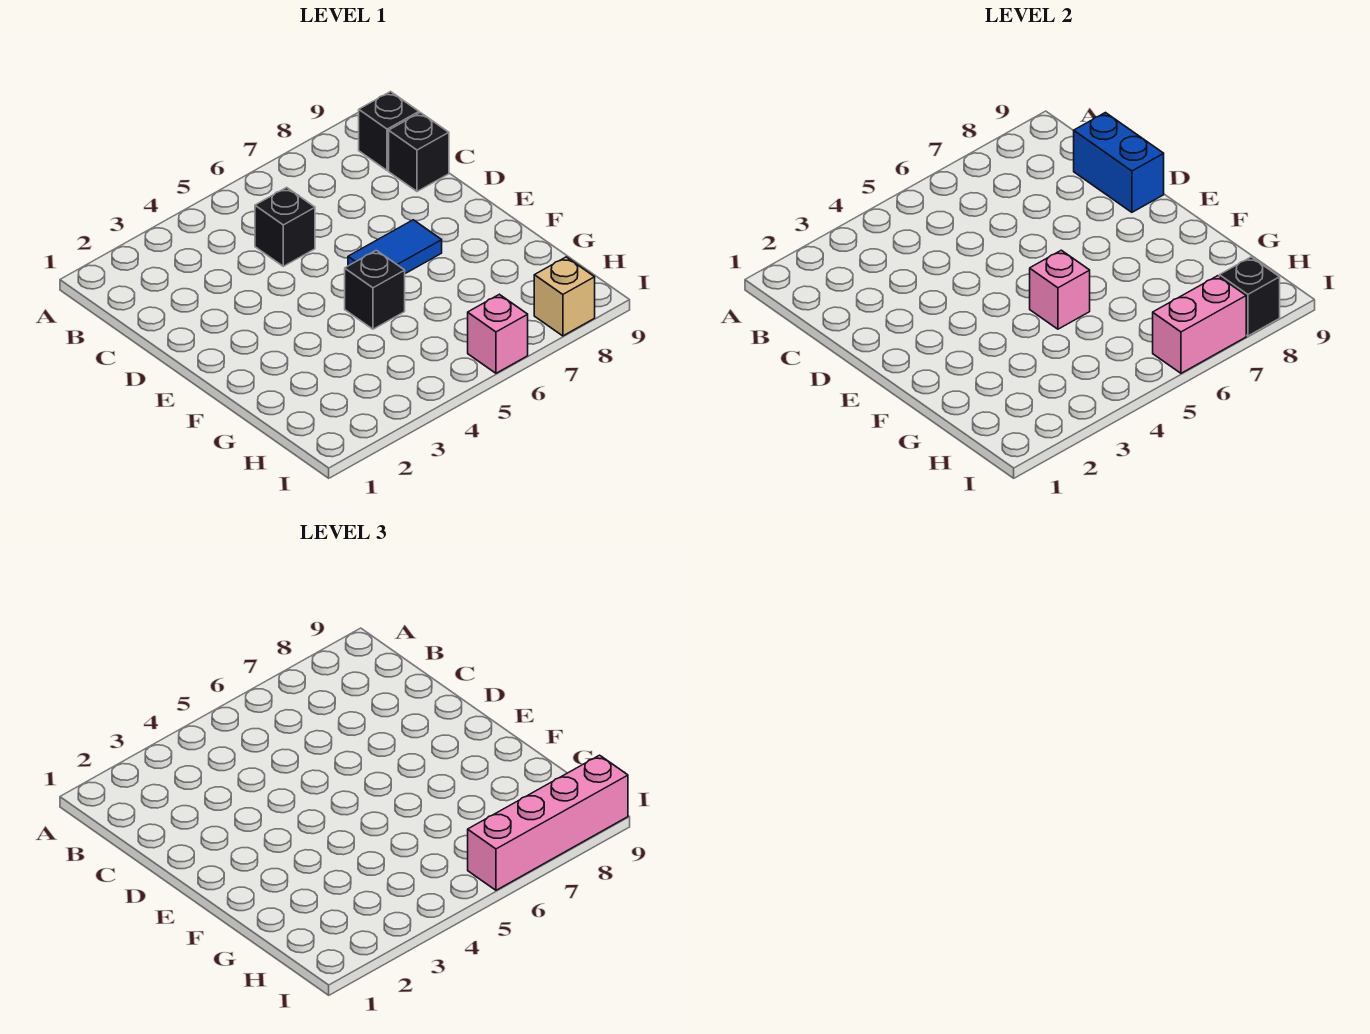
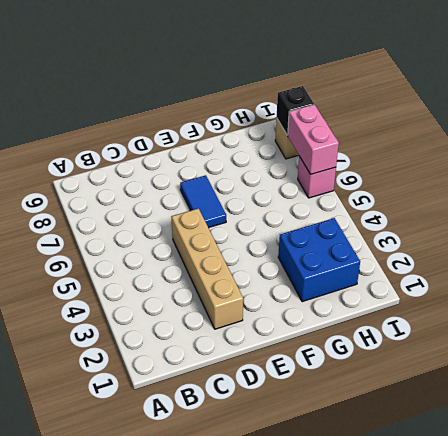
tan 1x4 brick [172,208,243,329] -> none
blue 2x2 brick [278,218,360,302] -> none
none -> black 1x1 brick [359,92,419,171]
none -> black 1x1 brick [255,187,315,266]
none -> black 1x1 brick [389,113,449,191]

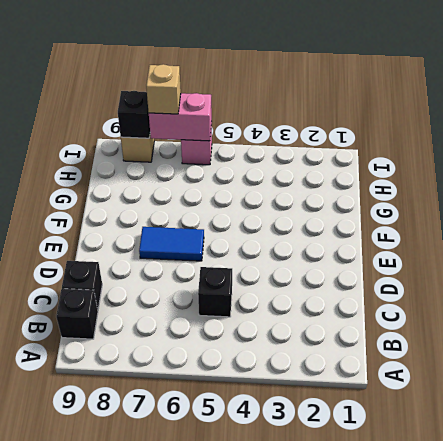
tan 1x1 brick [146,64,181,114] -> pink 1x4 brick [468,755,628,890]
none -> black 1x1 brick [345,250,405,329]
none -> blue 1x2 brick [1074,113,1164,212]
none -> pink 1x1 brick [1030,250,1090,329]

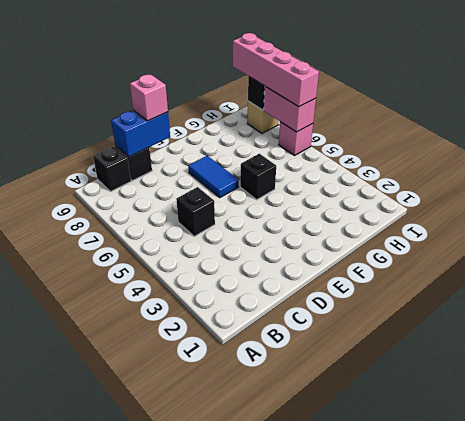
pink 1x1 brick [130,75,168,121] -> pink 1x1 brick moved to [1030,250,1090,329]

